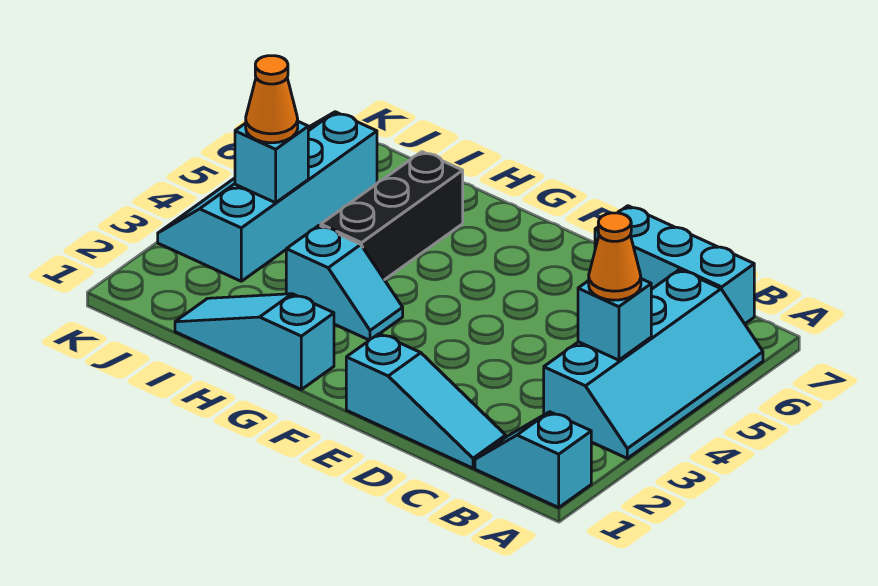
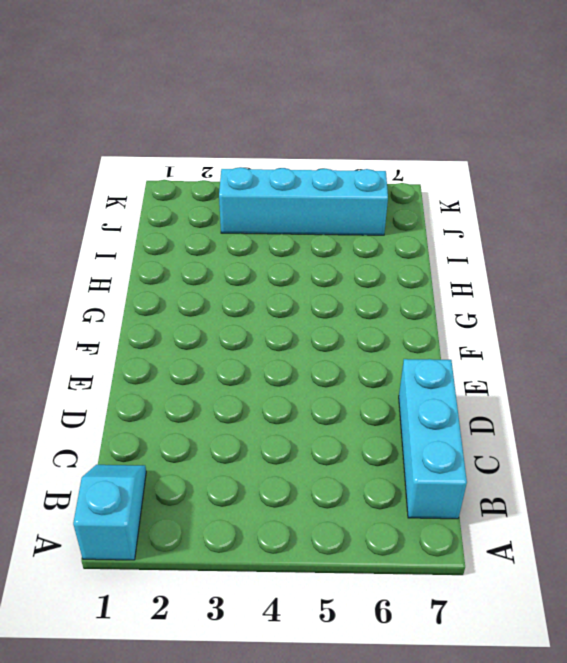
none -> cyan 2x4 slope [544,270,763,458]
none -> cyan 1x3 slope [346,334,506,468]
none -> cyan 1x3 slope [175,294,334,389]

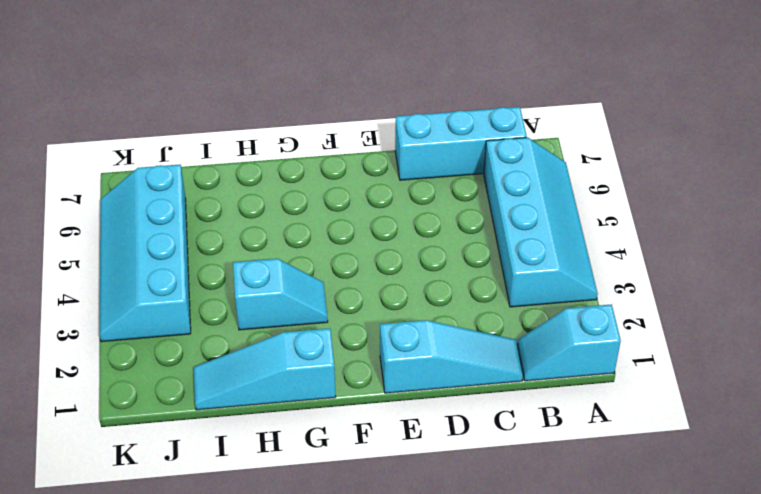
none -> black 1x3 brick [321,152,463,280]
none -> cyan 1x1 brick [578,279,651,360]
none -> cyan 1x1 brick [235,122,308,203]

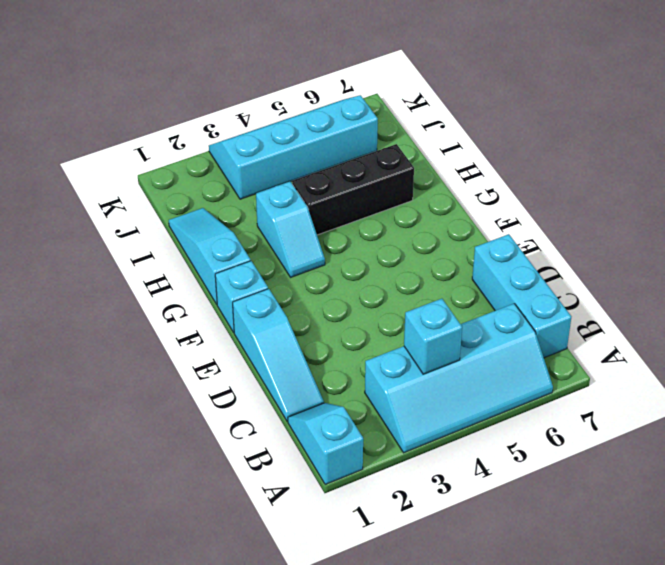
cyan 1x1 brick [215,261,268,332] -> cyan 1x1 brick moved to [235,122,308,203]
none -> orange 1x1 cone [589,213,641,300]
none -> orange 1x1 cone [246,56,298,143]

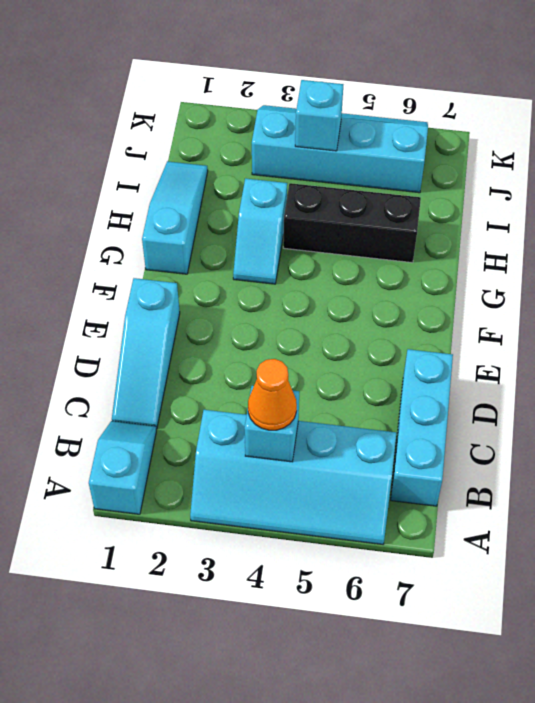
none -> orange 1x1 cone [246,56,298,143]

